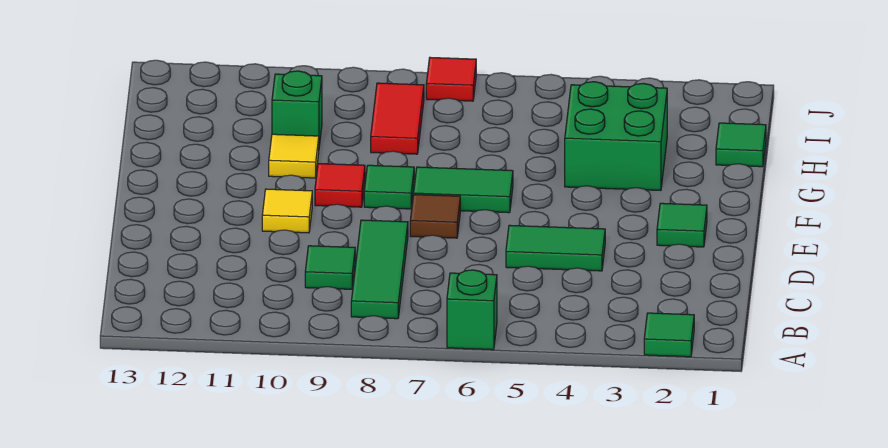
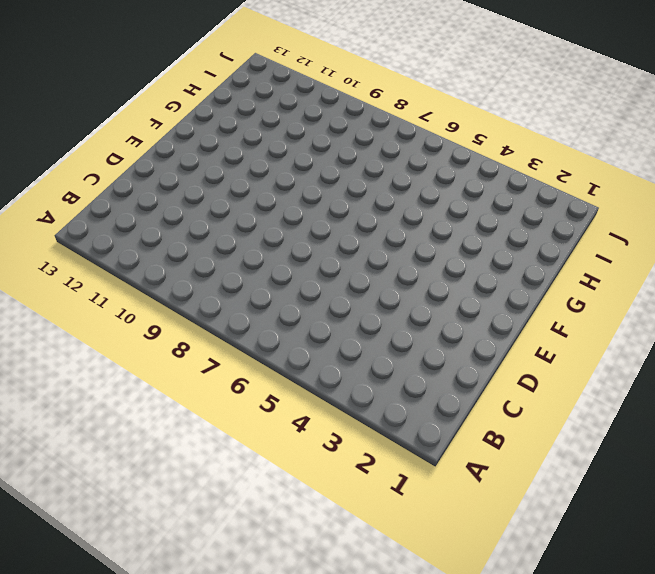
none -> green 1x1 tile [644,313,694,357]
none -> green 1x1 brick [447,270,497,350]
none -> green 1x3 tile [351,220,408,319]

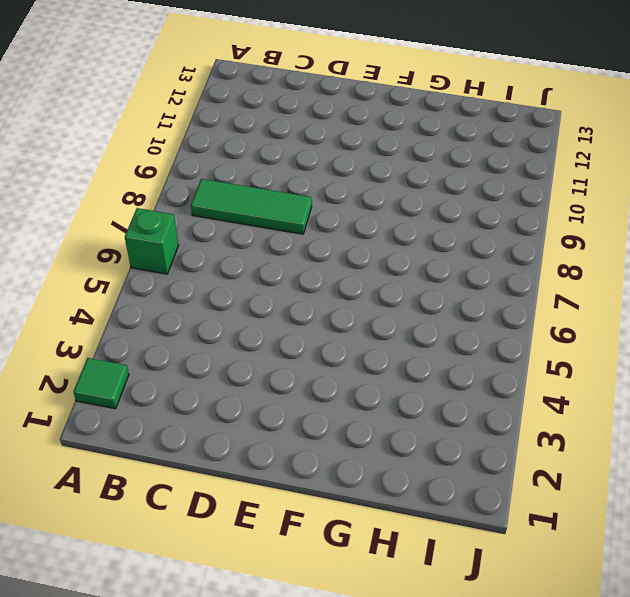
none -> green 1x1 tile [305,246,355,289]
none -> green 1x2 tile [506,225,605,271]
none -> green 1x1 tile [657,203,707,247]

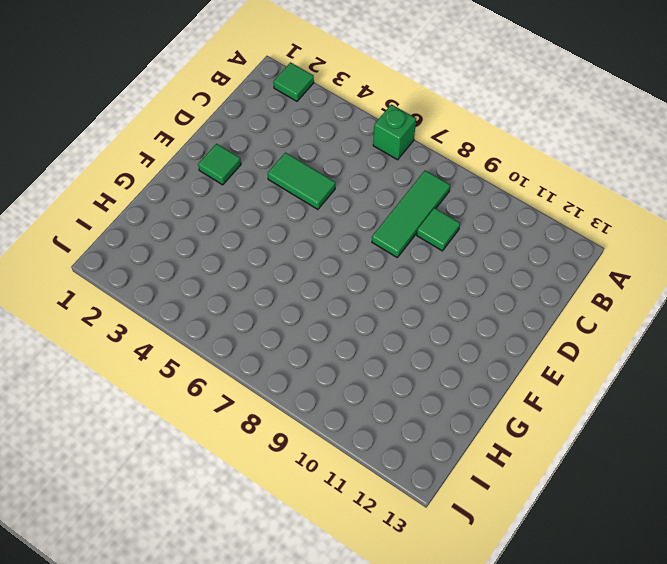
none -> brown 1x1 tile [410,194,460,238]
none -> yellow 1x1 tile [262,189,312,233]
none -> green 1x2 tile [414,167,513,213]

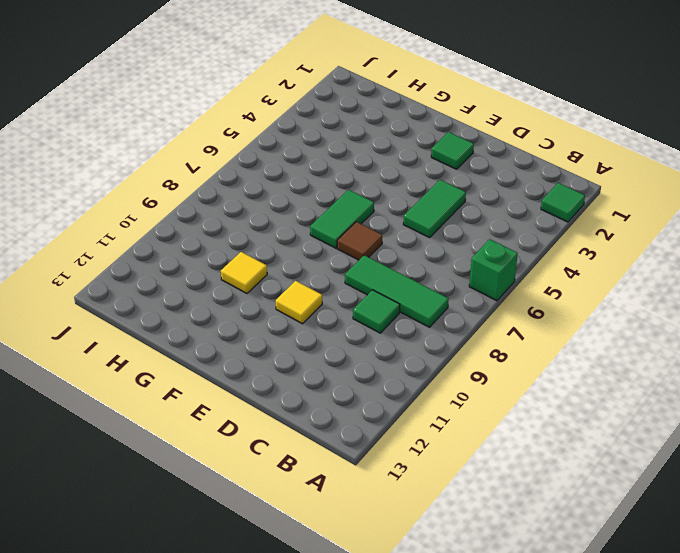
none -> green 1x1 tile [364,165,414,209]
none -> red 1x1 tile [315,164,365,207]
none -> green 2x2 brick [565,82,667,190]

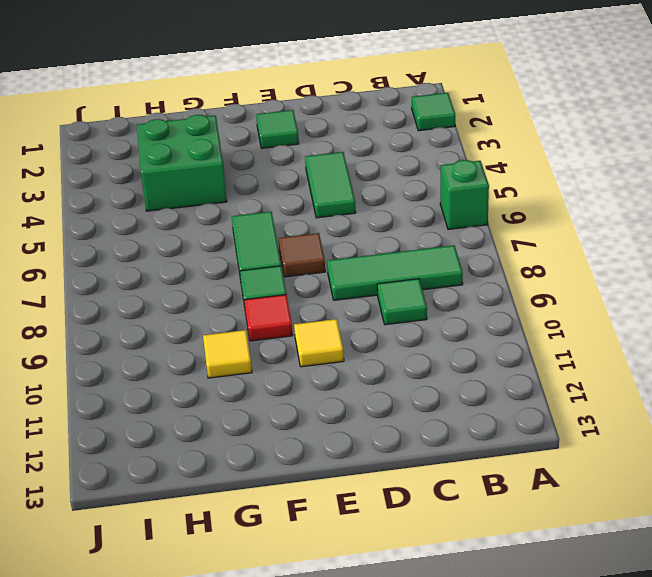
none -> green 1x1 tile [716,123,766,167]
none -> red 1x2 tile [371,83,424,154]
none -> green 1x1 brick [272,71,322,146]

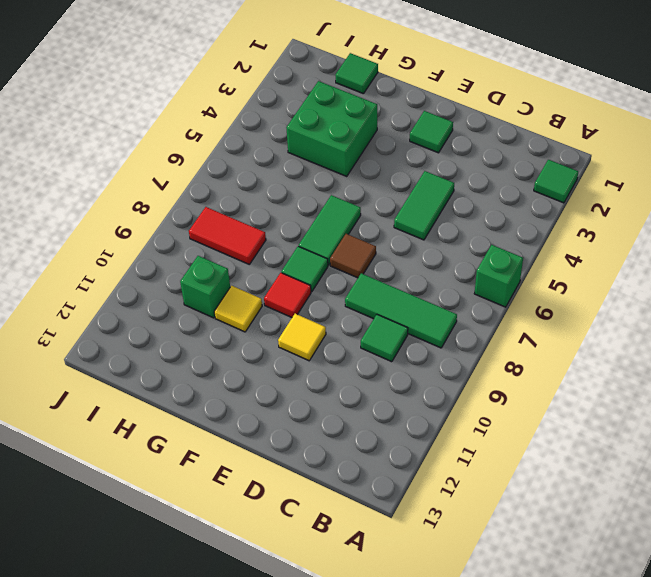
none -> red 1x1 tile [426,57,476,101]

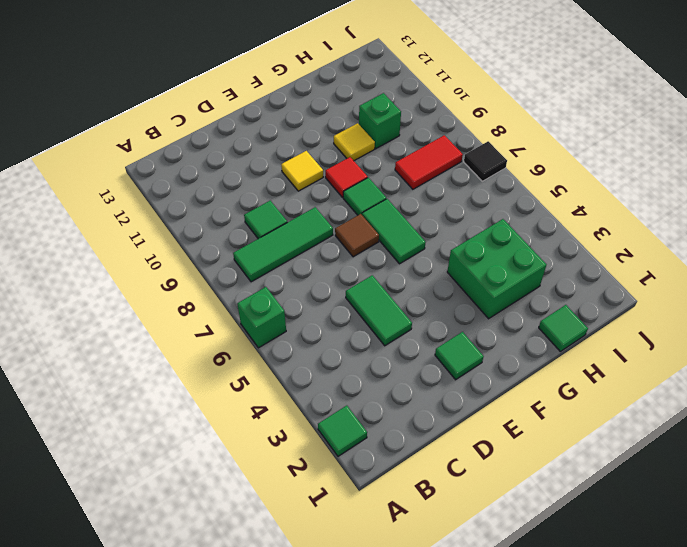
black 1x1 tile [464,141,507,181] -> red 1x1 tile [426,57,476,101]

